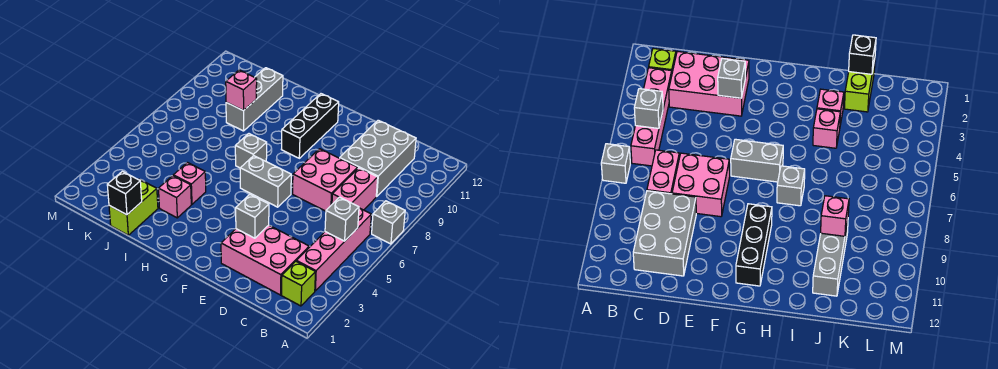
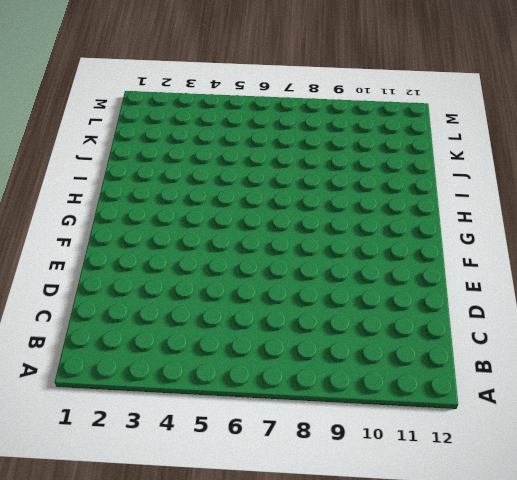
none -> grey 1x1 brick [372,201,405,244]
none -> lime 1x1 brick [281,261,315,306]
none -> pink 1x4 brick [296,208,371,291]

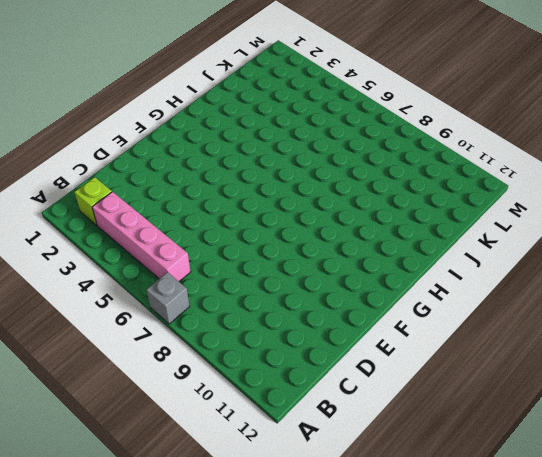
none -> pink 2x3 brick [221,225,309,295]
none -> pink 1x2 brick [332,168,378,210]
none -> grey 2x3 brick [340,120,416,197]

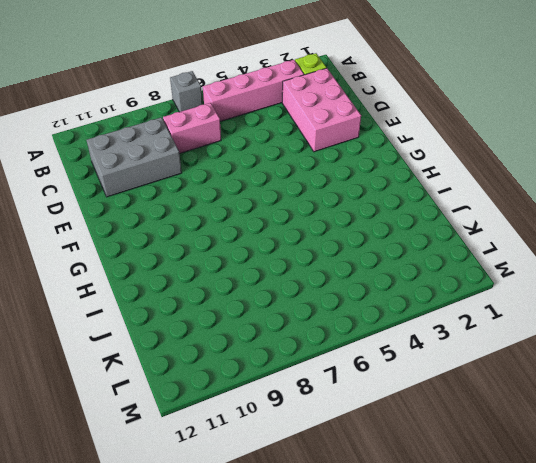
none -> pink 2x2 brick [293,149,358,211]
none -> grey 1x2 brick [240,156,291,207]
none -> black 1x3 brick [281,94,339,158]

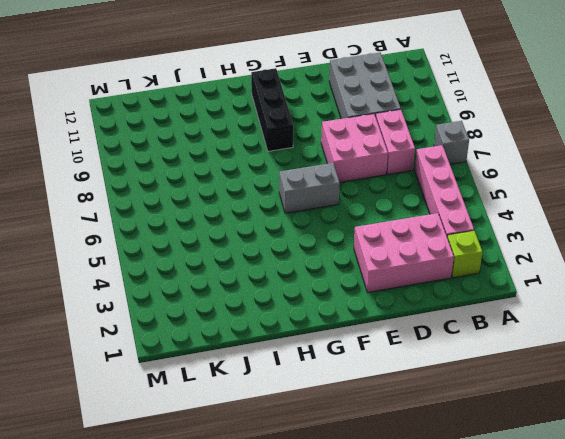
none -> grey 1x1 brick [235,134,267,168]
none -> pink 1x1 brick [159,176,191,218]
none -> pink 1x1 brick [173,163,206,204]

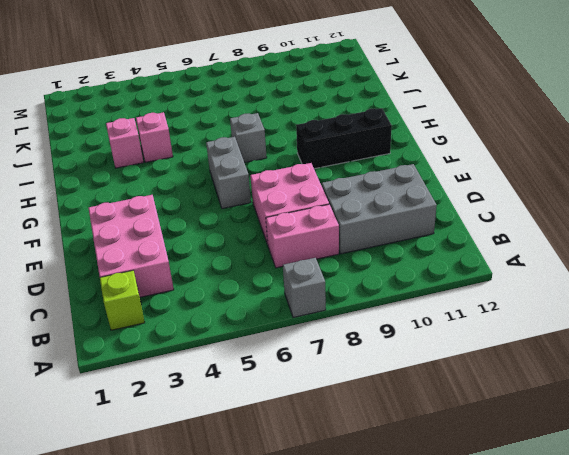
none -> pink 1x4 brick [296,208,371,291]
none -> lime 1x2 brick [109,179,158,235]
none -> grey 1x3 brick [226,68,283,131]

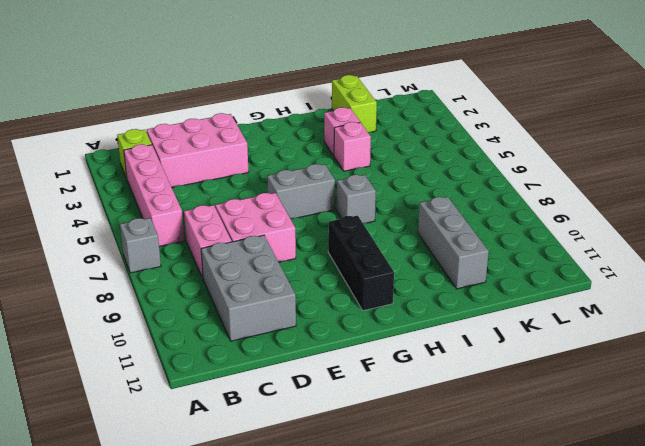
none -> grey 1x1 brick [325,197,359,241]
none -> grey 1x1 brick [236,195,269,238]
none -> black 1x1 brick [107,171,142,215]

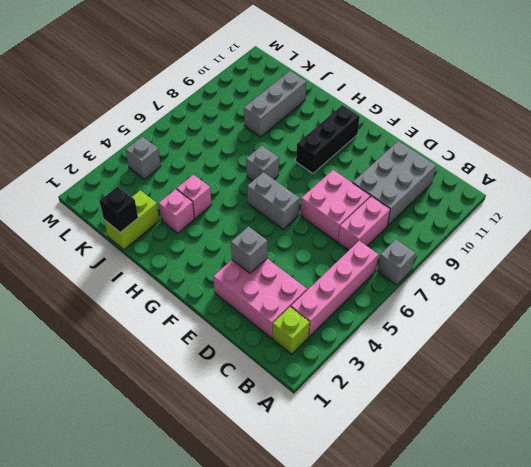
grey 1x1 brick [126,137,161,179] -> grey 1x1 brick moved to [325,197,359,241]
none -> pink 1x1 brick [226,70,257,111]

